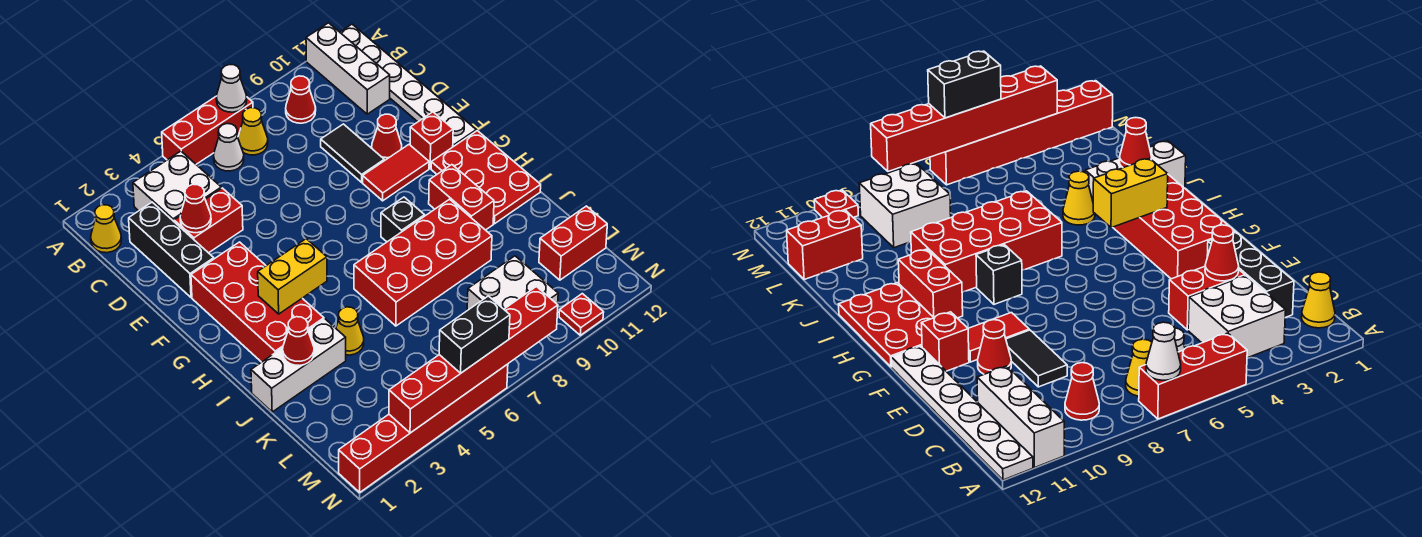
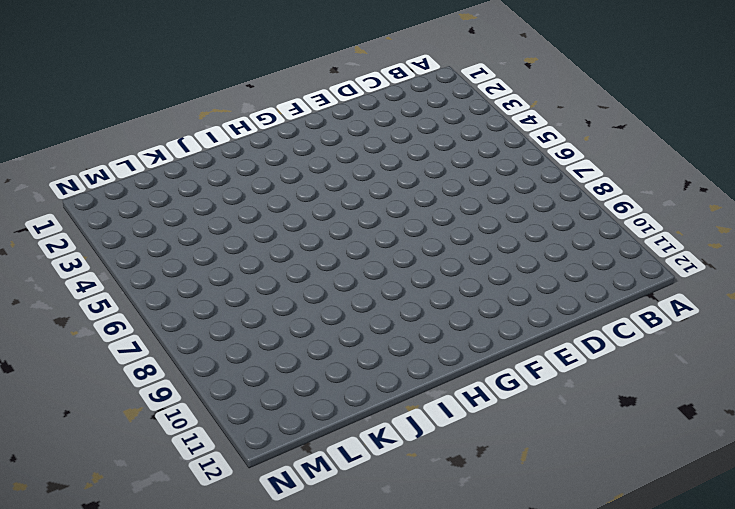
none -> red 1x3 brick [162,96,253,164]
none -> white 1x3 brick [306,23,390,114]
none -> white 1x6 plate [340,24,476,147]
none -> yellow 1x1 cone [91,205,122,253]

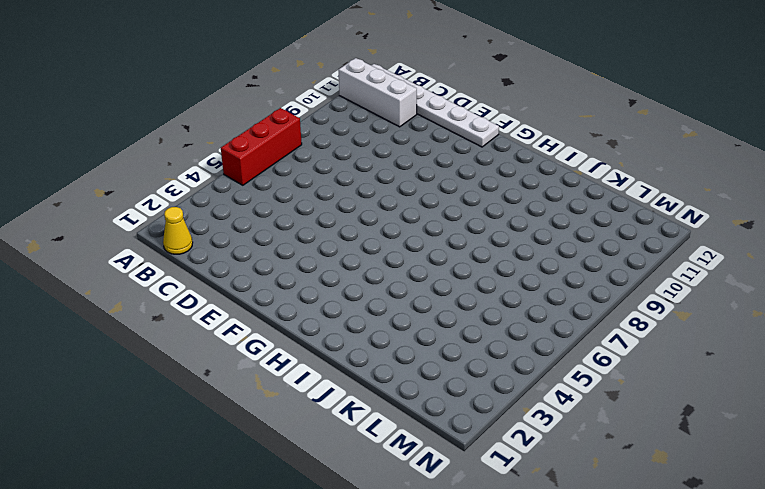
none -> white 2x2 brick [133,151,221,221]
none -> white 1x1 cone [214,124,244,171]
none -> yellow 1x1 cone [238,108,268,155]
none -> red 1x1 cone [286,76,316,123]

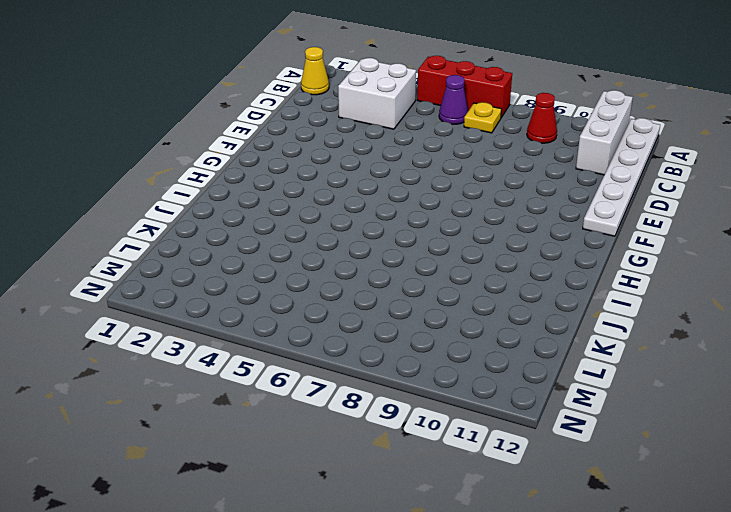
purple 1x1 cone [439,75,468,124] -> white 1x1 cone [214,124,244,171]
yellow 1x1 plate [464,102,501,133] -> yellow 1x1 cone [238,108,268,155]
none -> black 1x3 brick [129,202,214,297]
none -> red 1x2 brick [174,188,243,253]
none -> black 1x2 tile [321,124,384,182]
none -> red 1x1 cone [372,114,402,161]

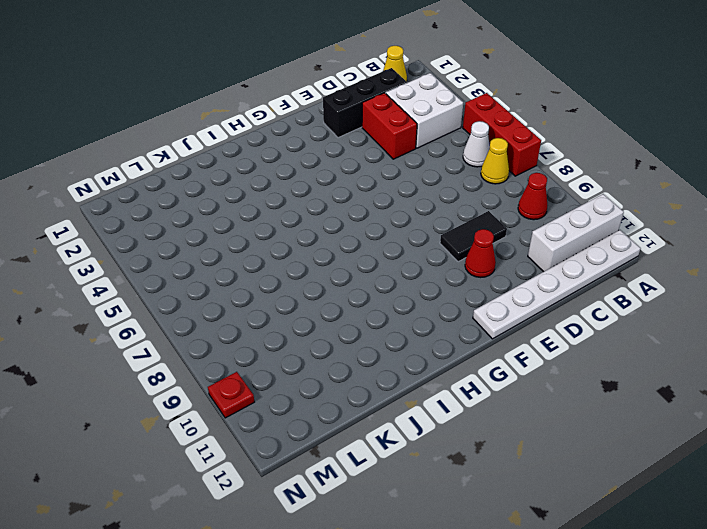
none -> red 2x4 brick [191,242,324,362]
none -> red 1x2 tile [363,145,429,201]
none -> red 1x1 brick [410,112,453,168]
none -> red 2x3 plate [431,131,541,224]

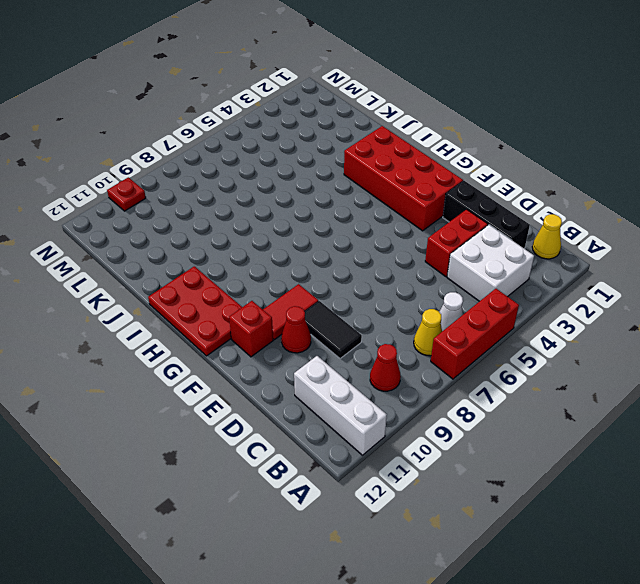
none -> white 1x6 plate [340,24,476,147]
none -> black 1x1 brick [381,197,425,242]
none -> red 1x2 brick [429,165,494,230]
none -> red 2x4 brick [354,199,492,326]

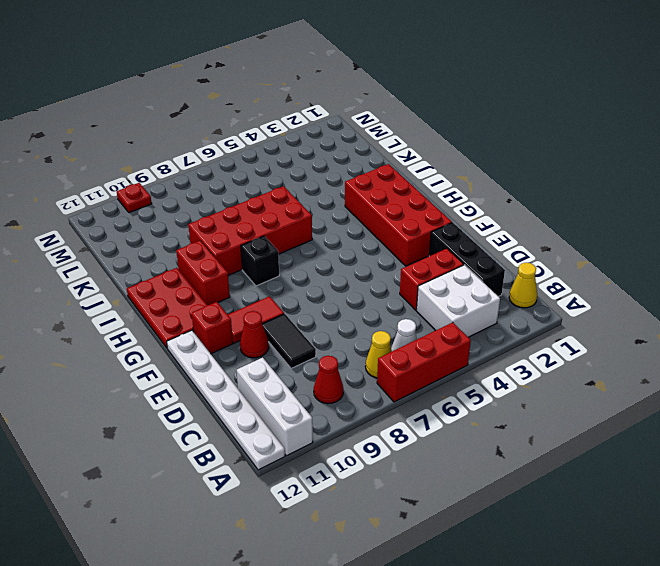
none -> white 1x3 brick [251,319,346,412]
none -> yellow 1x1 cone [336,307,364,355]
none -> white 2x2 brick [467,256,558,310]
none -> red 1x2 brick [539,206,607,280]

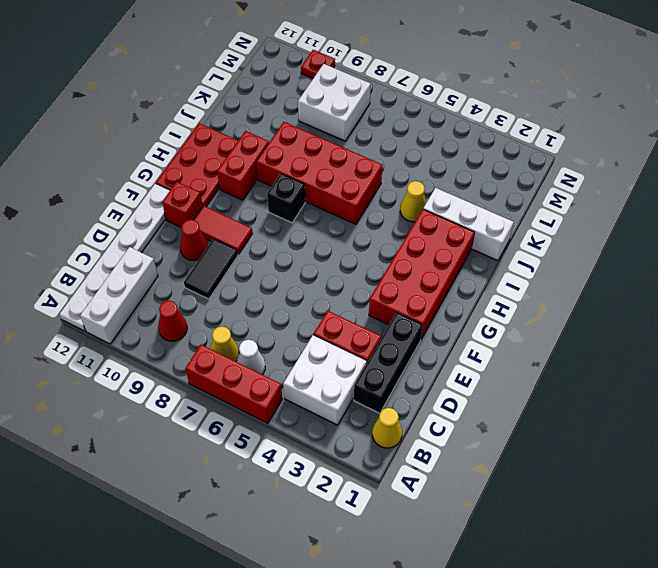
none -> red 1x2 brick [539,206,607,280]
none -> red 1x6 brick [339,364,508,492]
none -> white 1x1 cone [216,65,247,112]
none -> red 1x1 cone [180,184,211,233]

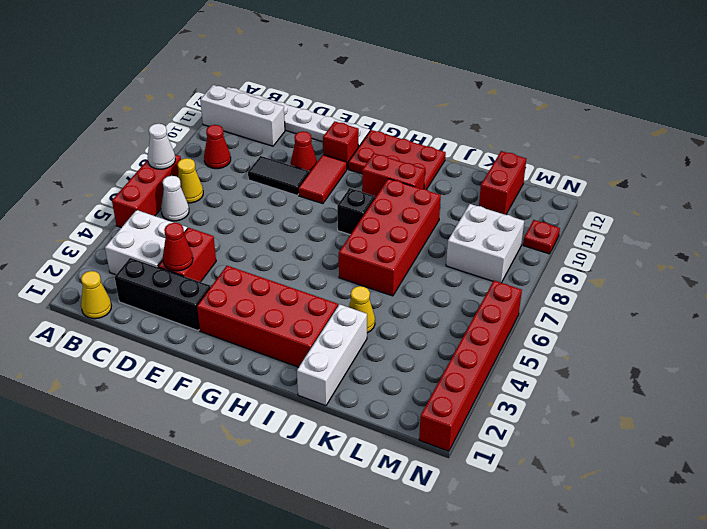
none -> yellow 1x2 brick [258,239,327,314]
none -> red 1x1 cone [283,317,314,366]
none -> red 1x6 brick [389,287,558,433]
none -> black 1x2 brick [439,296,510,373]

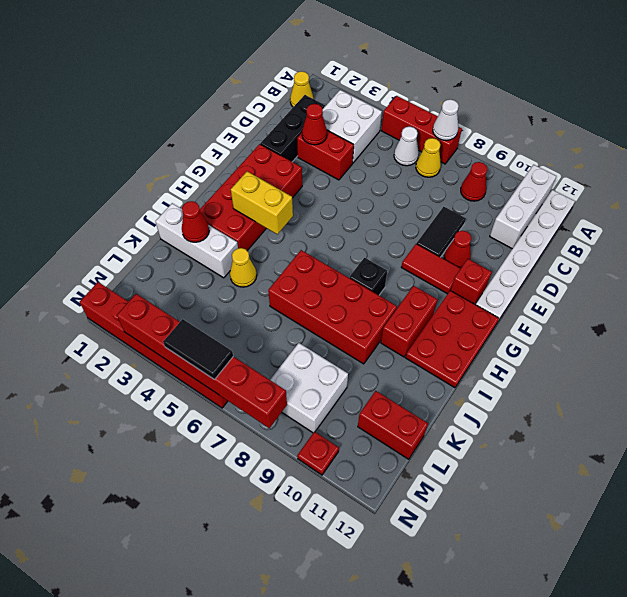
black 1x2 tile [163,319,233,380] -> black 1x2 brick [439,296,510,373]

